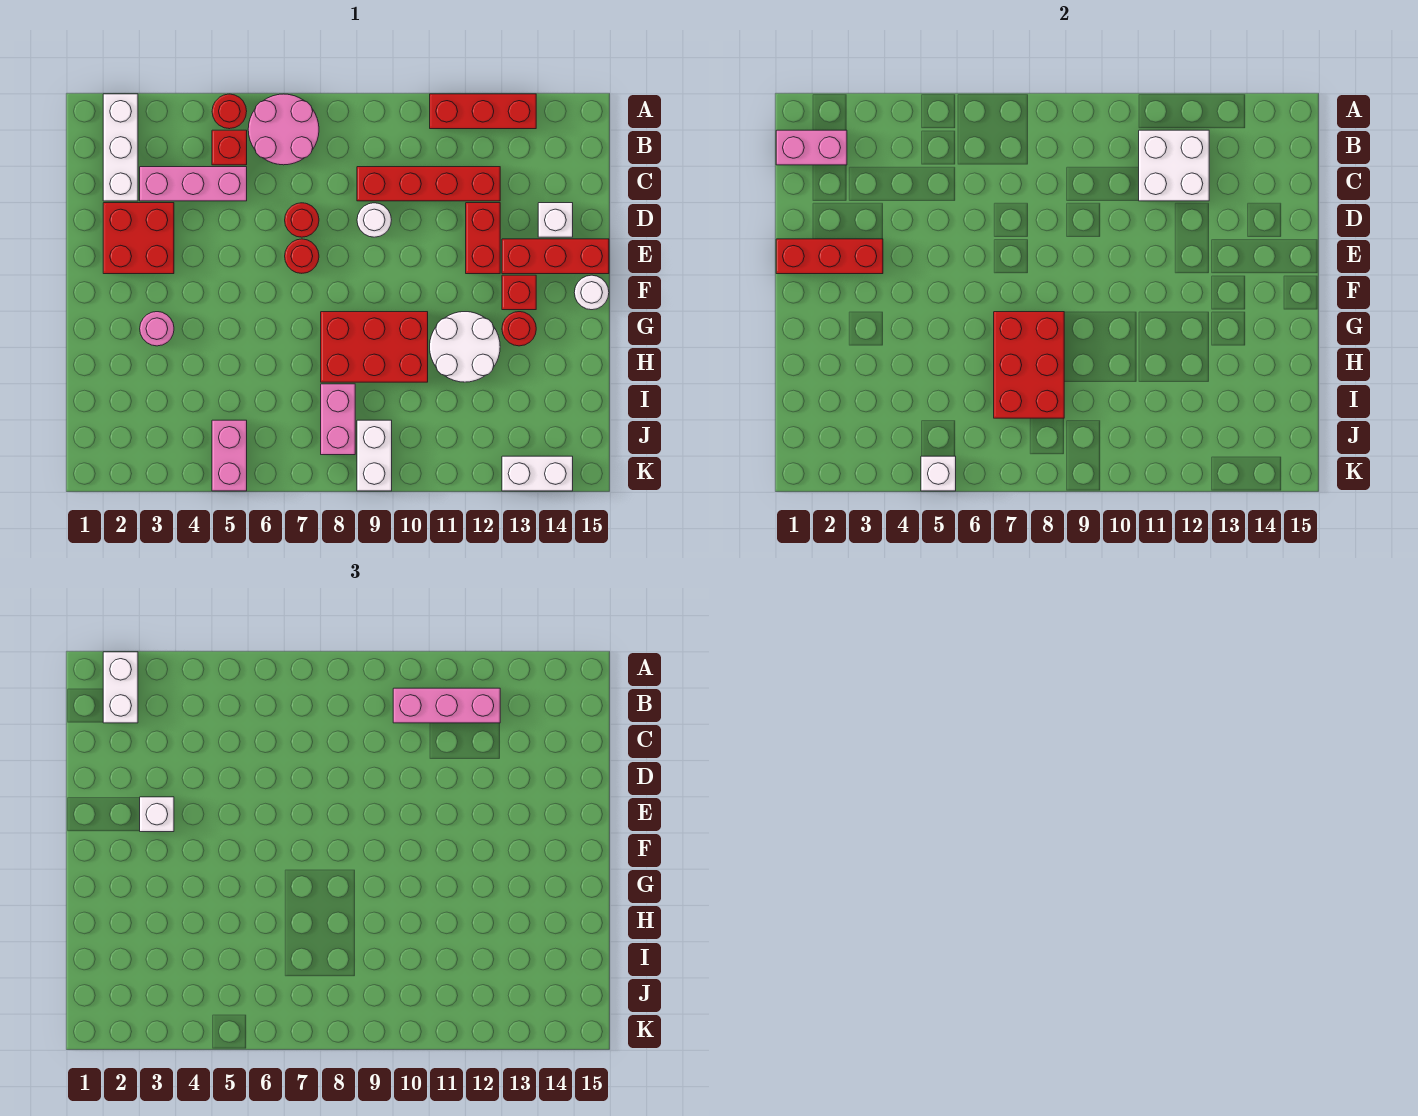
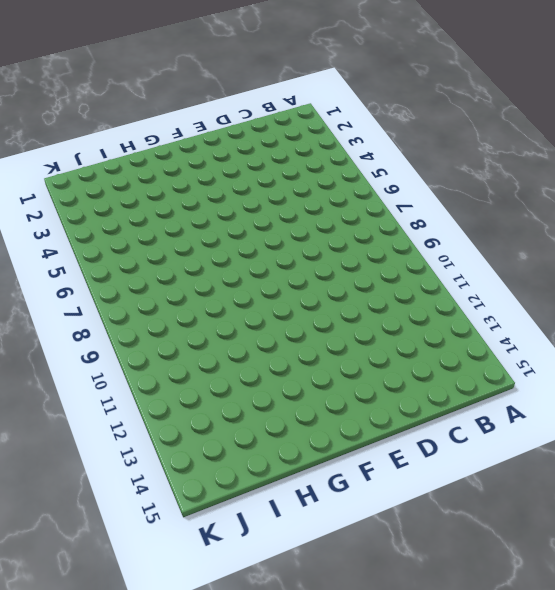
none -> white 1x3 brick [103,94,138,201]
none -> red 1x1 round brick [212,94,247,129]
none -> pink 2x2 round brick [248,94,319,165]
none -> red 1x3 brick [430,94,536,129]

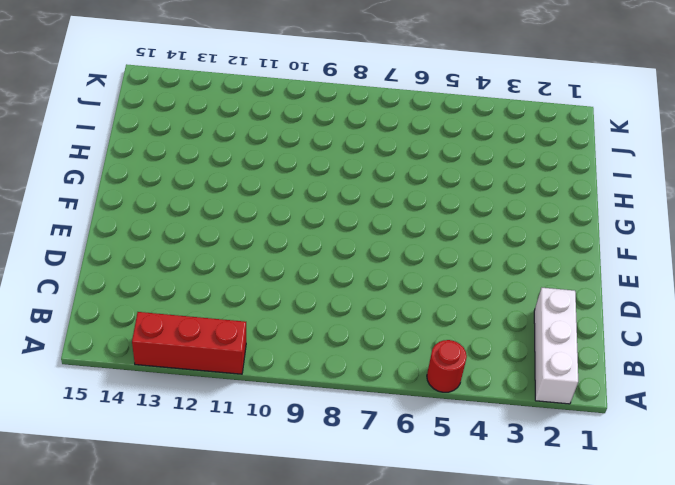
none -> pink 2x2 round brick [248,94,319,165]
none -> red 1x1 brick [212,130,247,165]
none -> pink 1x3 brick [140,167,247,201]
none -> red 1x4 brick [357,167,500,201]

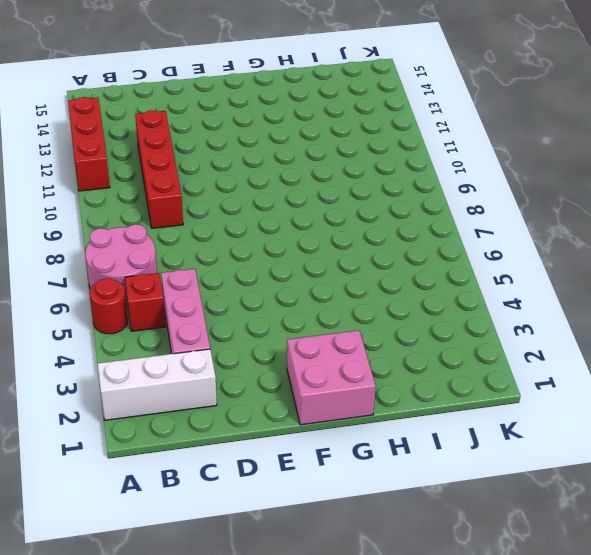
pink 2x2 brick [287,330,376,425] -> none
none -> red 2x2 brick [103,203,174,274]
none -> red 1x1 round brick [285,203,319,237]
none -> white 1x1 round brick [357,203,391,237]
none -> red 1x2 brick [466,203,500,274]

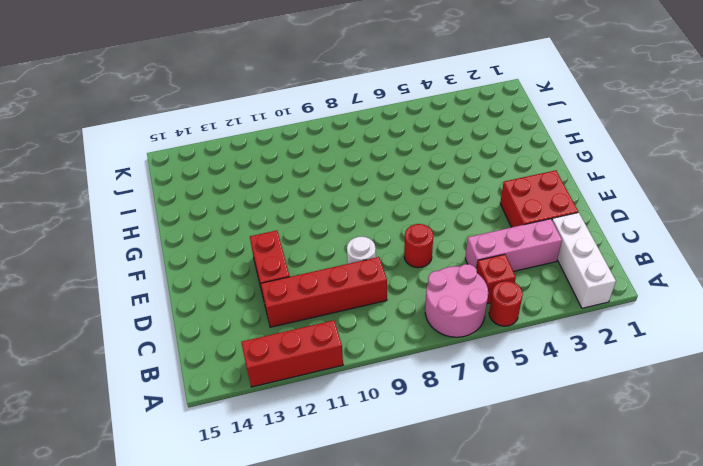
none -> white 1x1 brick [538,203,573,237]
none -> red 1x1 round brick [285,239,319,273]
none -> red 1x3 brick [502,239,609,274]
none -> red 1x1 brick [502,275,536,310]

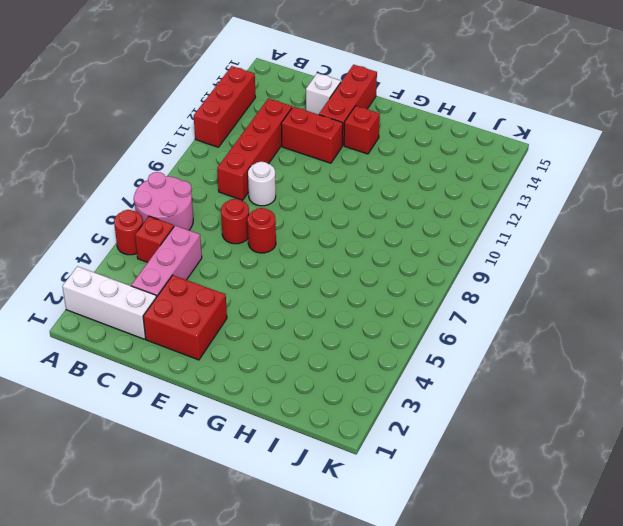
none -> white 1x1 round brick [574,275,609,310]
none -> pink 1x1 round brick [140,312,174,346]
none -> red 2x3 brick [321,312,428,382]
none -> white 2x2 round brick [430,312,500,382]

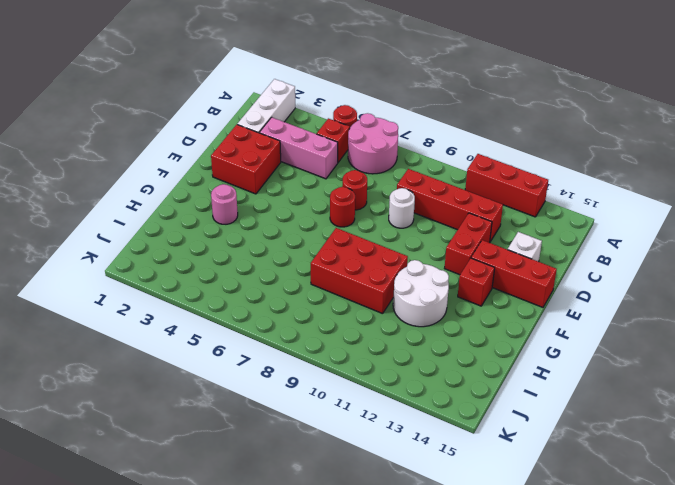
none -> white 1x1 round brick [574,275,609,310]
none -> red 1x1 round brick [502,312,536,346]
none -> pink 1x2 brick [321,384,355,455]
none -> pink 1x2 brick [212,420,247,491]

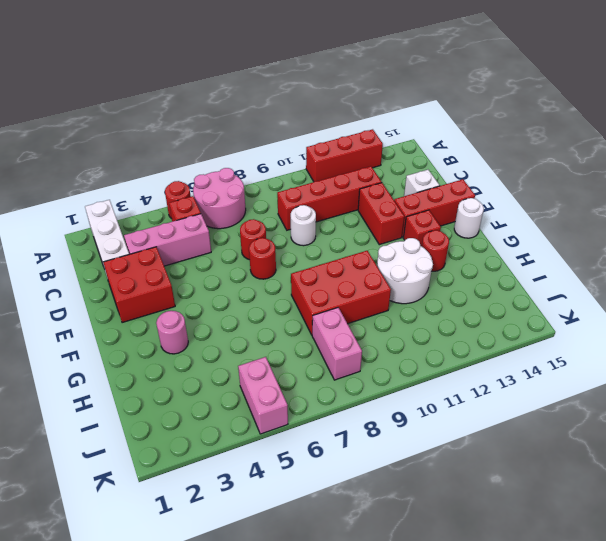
none -> white 1x2 brick [357,420,392,491]
none -> white 1x2 brick [502,456,573,491]
none -> pink 1x2 brick [776,130,847,165]
none -> white 2x2 brick [1139,130,1209,201]

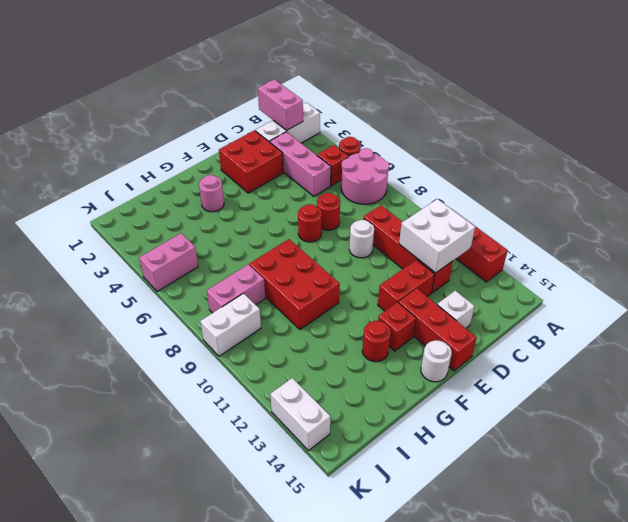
none -> white 2x2 round brick [430,312,500,382]
none -> red 1x3 brick [776,239,883,274]
none -> red 2x3 brick [994,312,1064,418]
none -> white 1x1 brick [921,456,956,491]

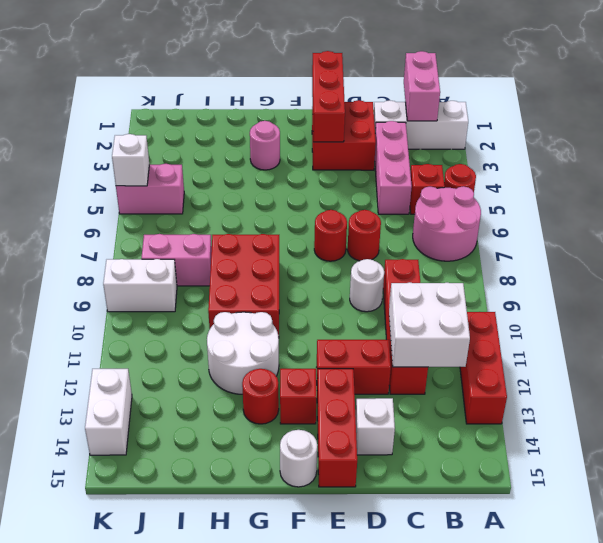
none -> red 2x3 brick [994,312,1064,418]
none -> white 1x2 brick [103,652,138,723]
none -> pink 1x3 brick [393,688,500,723]
none -> white 1x1 brick [140,797,174,832]

